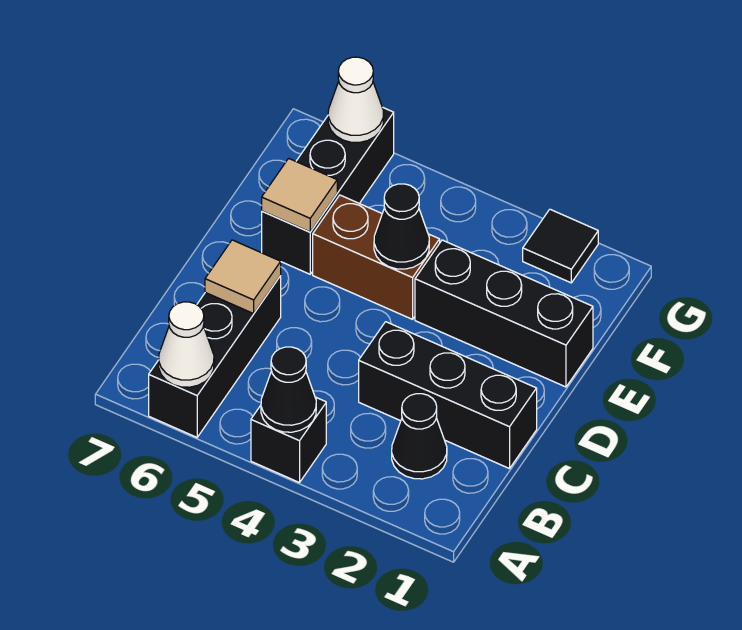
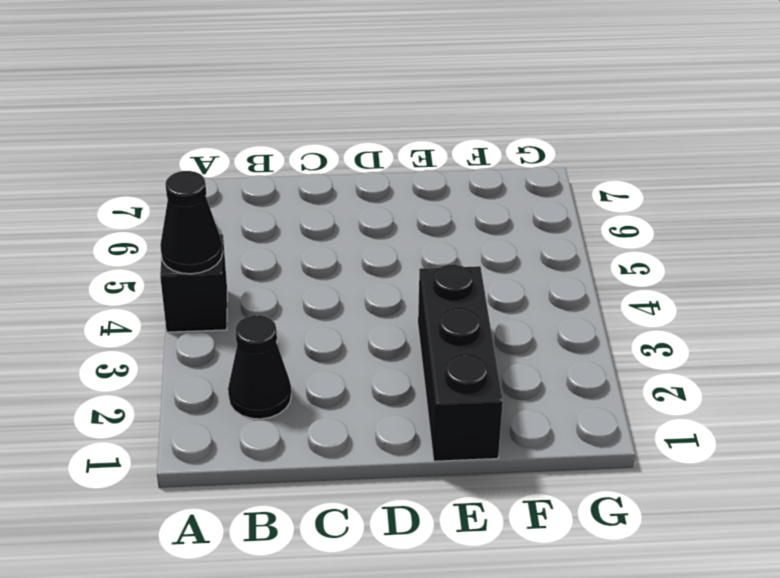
none -> black 1x3 brick [149,276,281,437]
none -> black 1x3 brick [359,322,537,469]
none -> brown 1x2 brick [313,195,440,319]

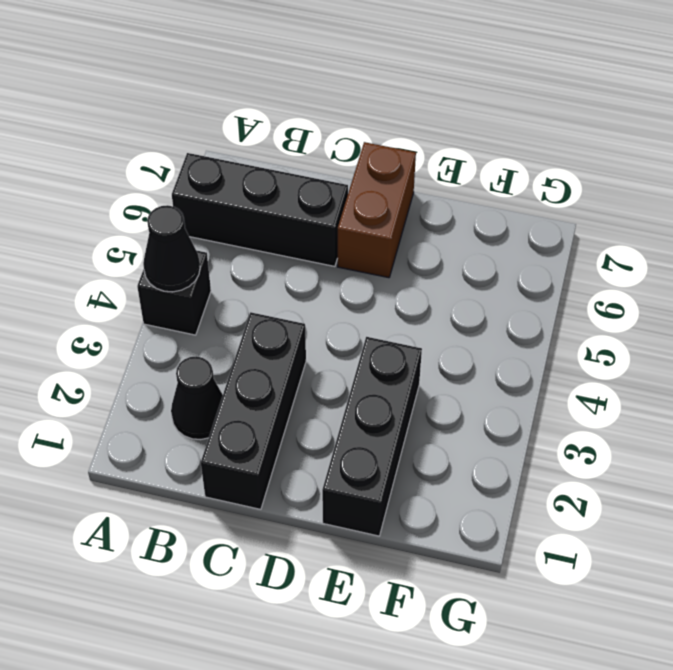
brown 1x2 brick [338,142,416,278] -> brown 1x2 brick moved to [313,195,440,319]
none -> black 1x3 brick [262,107,394,274]
none -> black 1x1 tile [523,209,598,283]
none -> white 1x1 cone [159,302,214,387]

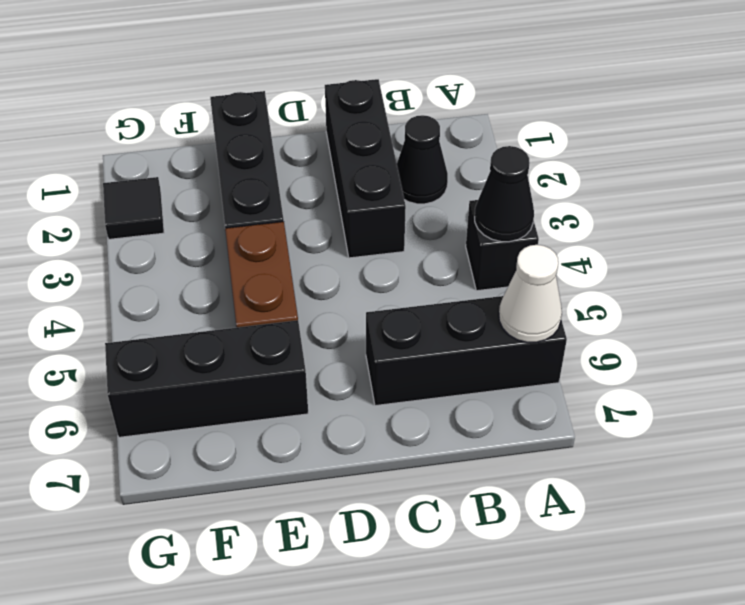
none -> tan 1x1 tile [205,240,281,314]
none -> black 1x1 cone [374,184,429,269]
none -> tan 1x1 tile [262,158,337,232]

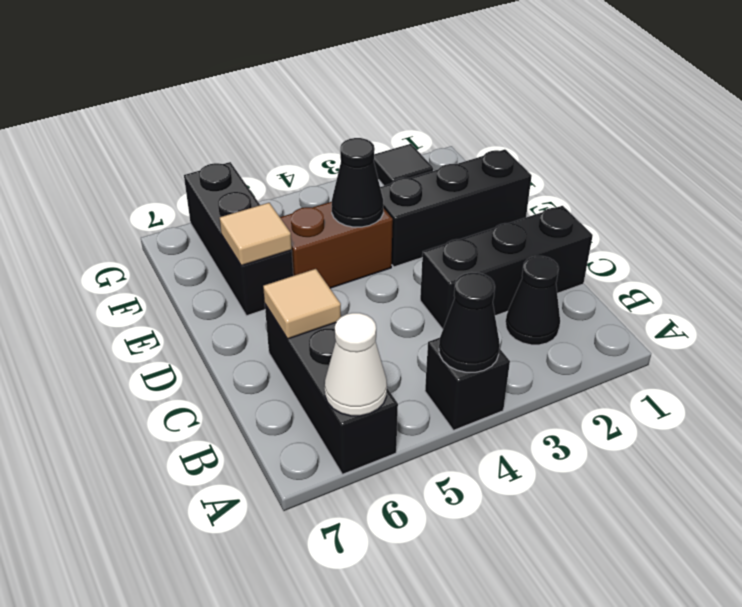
none -> white 1x1 cone [328,57,384,142]

